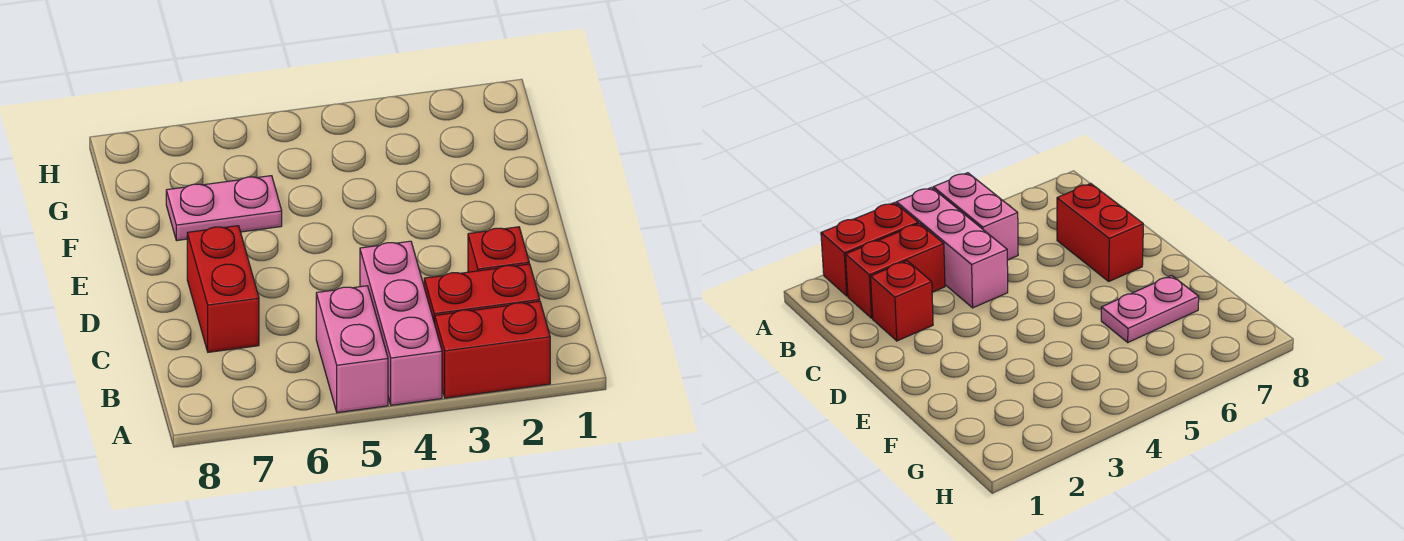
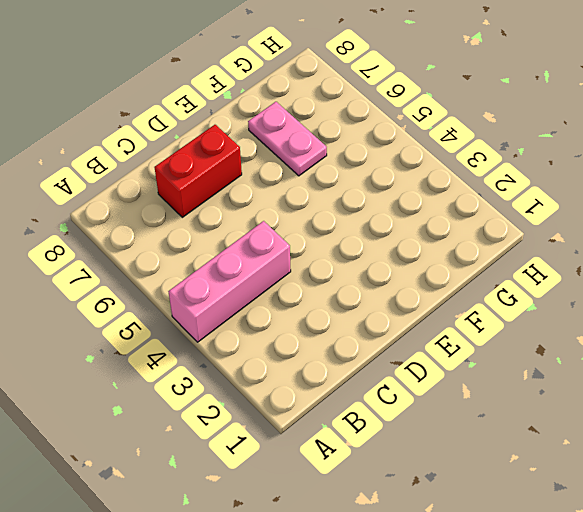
none -> red 1x2 brick [435,301,550,398]
none -> pink 1x2 brick [316,286,388,413]

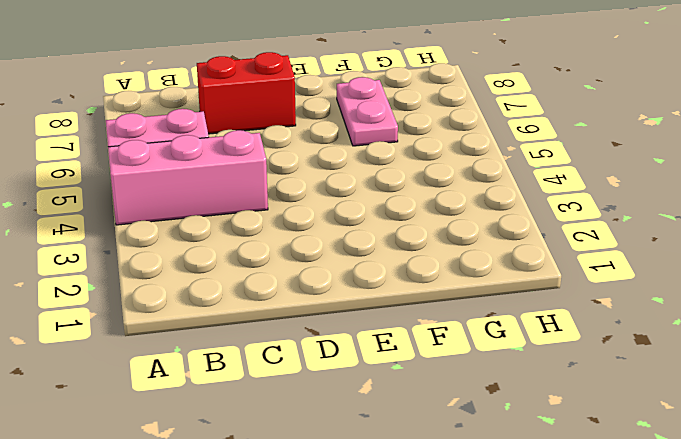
none -> red 1x2 brick [435,301,550,398]
none -> red 1x2 brick [424,264,540,324]

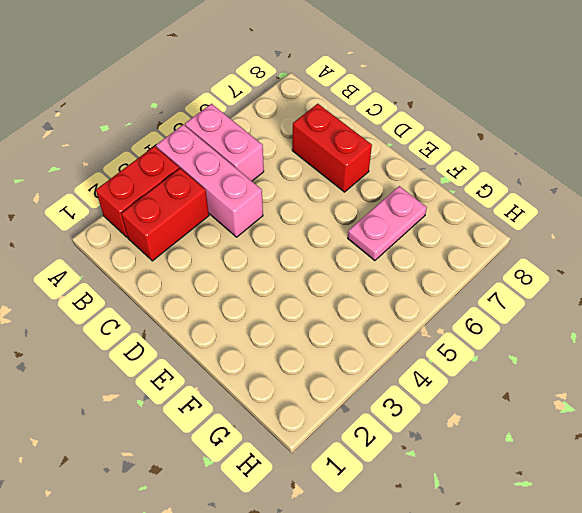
none -> red 1x1 brick [468,227,529,272]

